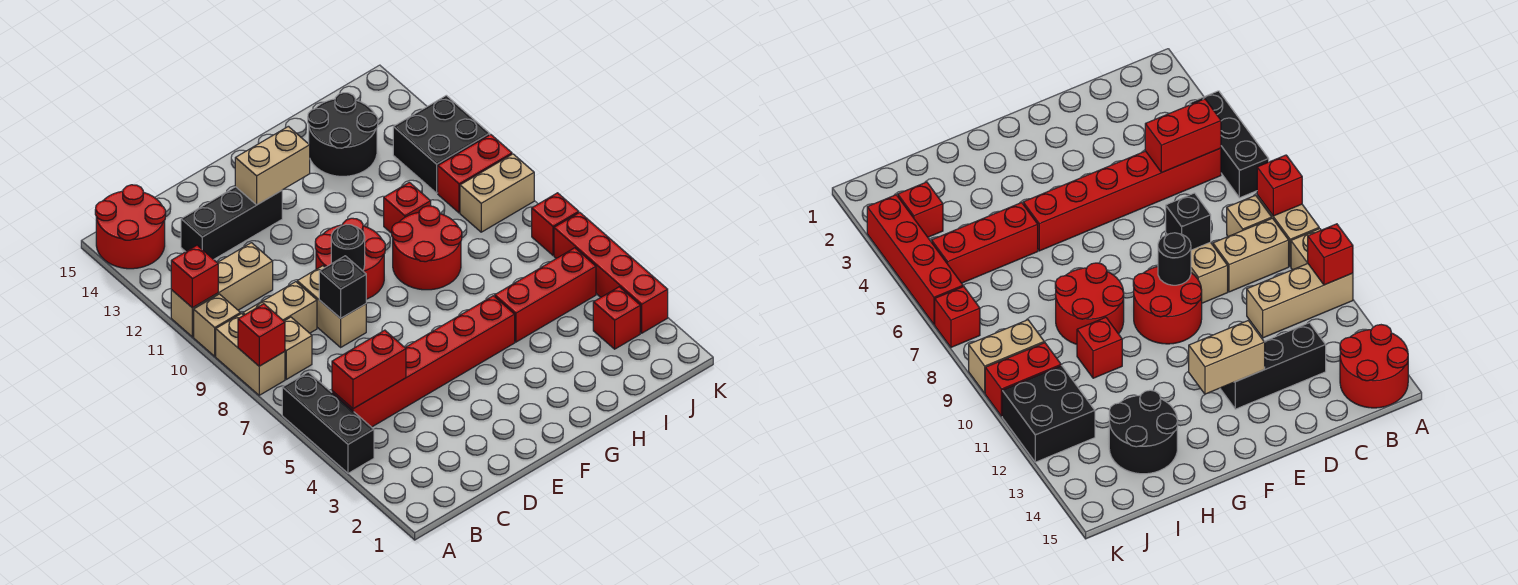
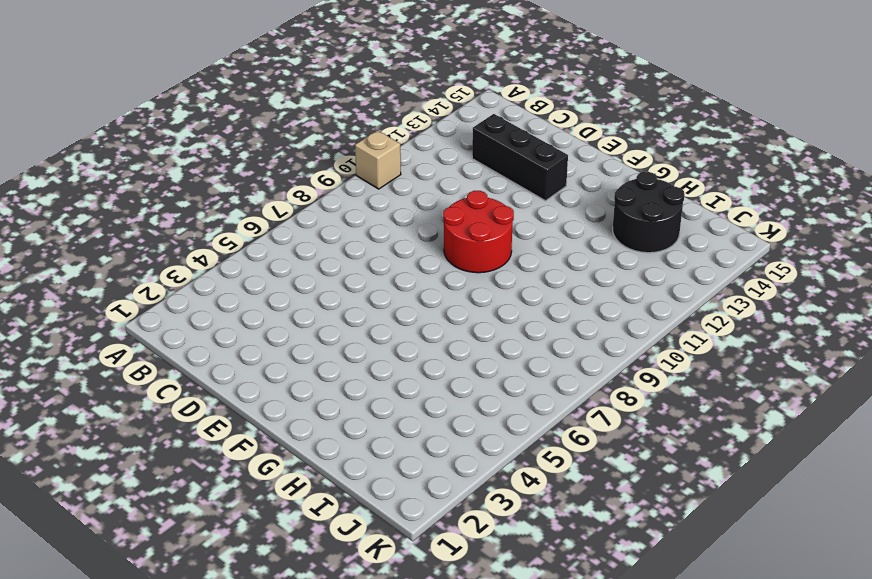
none -> black 1x3 brick [282,372,374,473]
none -> tan 1x2 brick [216,314,285,395]
none -> tan 1x3 brick [171,243,273,337]

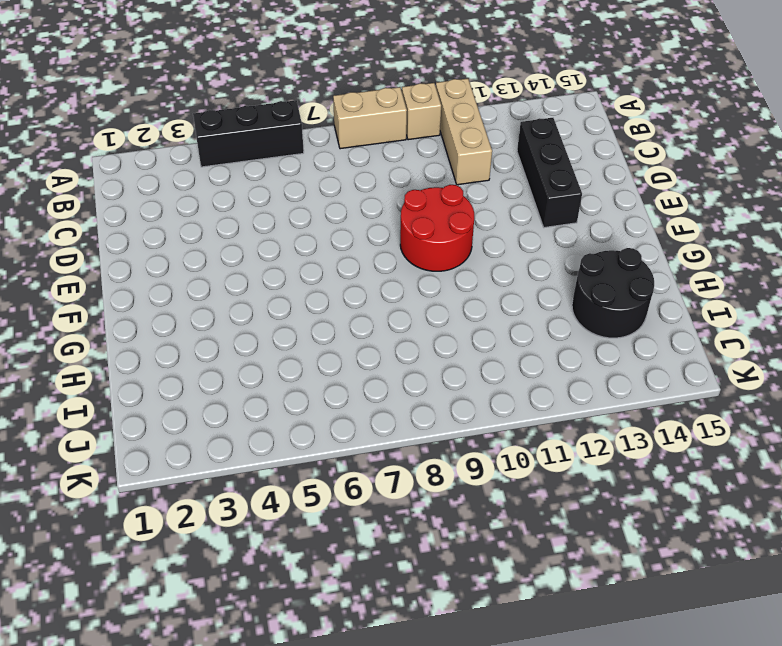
none -> red 2x2 round brick [95,185,166,269]
none -> red 1x6 brick [332,296,515,427]
none -> tan 1x1 brick [284,317,312,379]

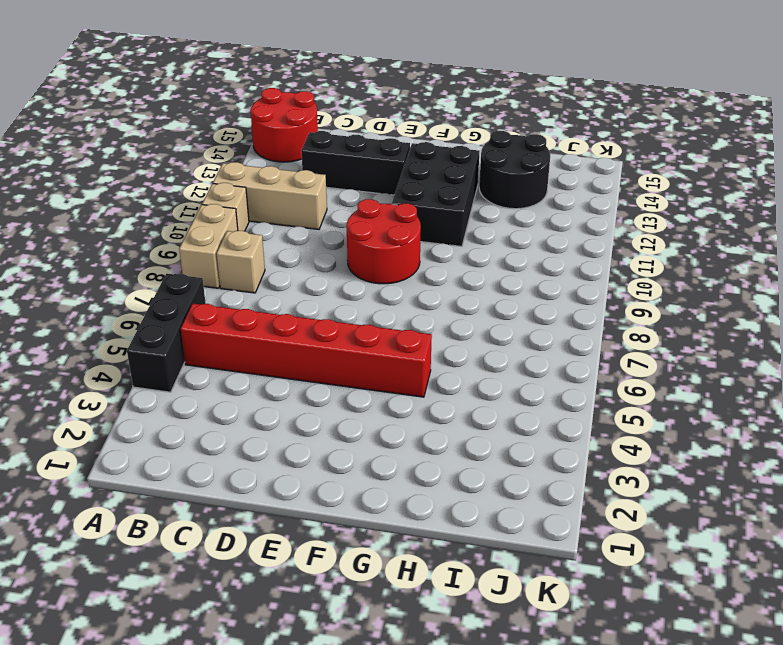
black 2x3 brick [392,142,480,246] -> none
none -> tan 1x2 brick [243,282,317,333]
none -> tan 1x2 brick [297,266,366,347]
none -> red 2x2 round brick [392,206,462,290]

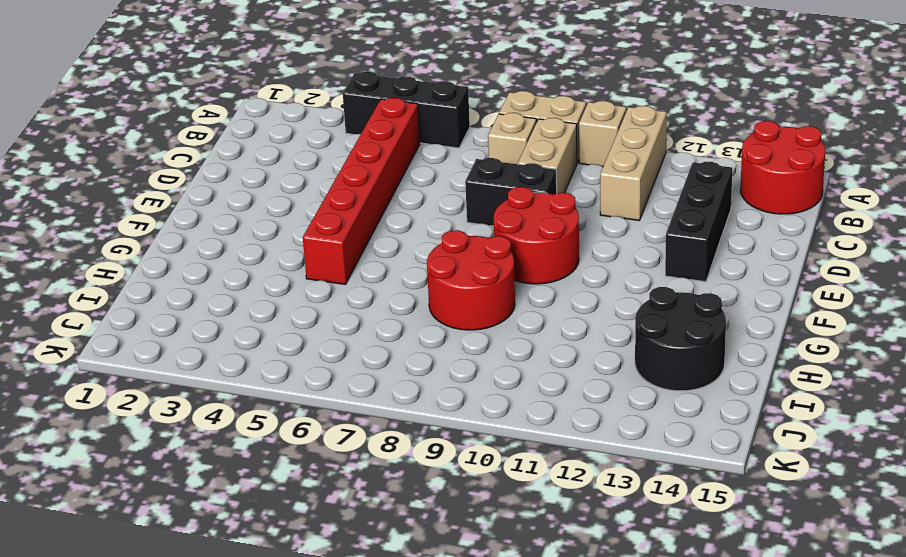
black 1x2 brick [465,158,557,226] -> tan 1x2 brick [297,266,366,347]
none -> red 1x3 brick [495,248,596,342]
none -> red 1x1 brick [384,182,431,233]
none -> red 1x1 brick [593,287,640,349]

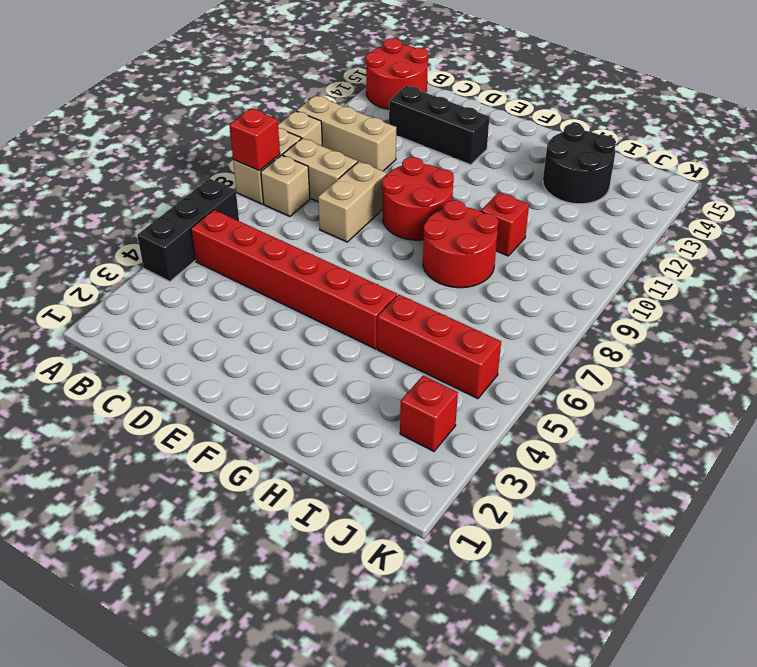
none -> tan 1x2 brick [460,154,534,232]
none -> red 1x2 brick [438,134,512,213]
none -> black 2x2 brick [393,95,490,193]

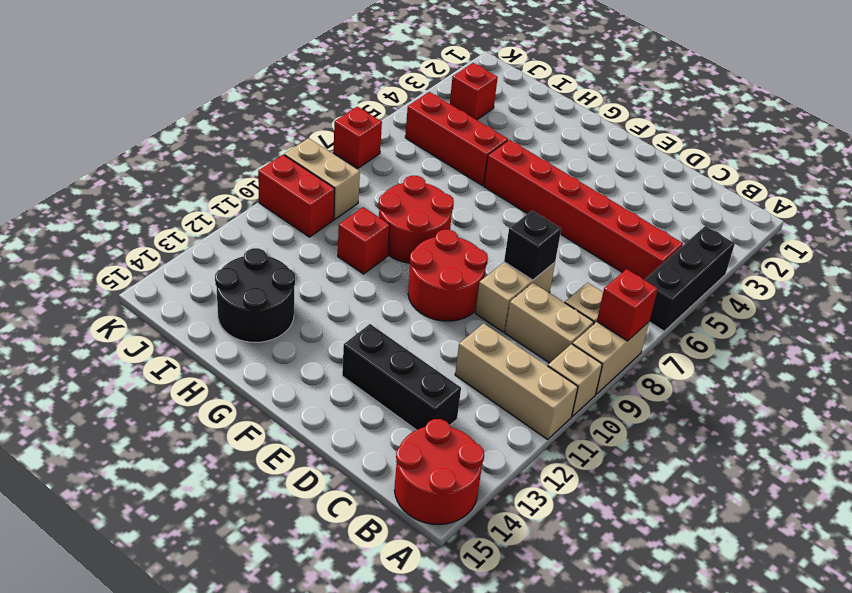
none -> black 2x2 brick [393,95,490,193]
none -> red 1x4 brick [554,212,668,333]
none -> red 1x1 brick [171,245,218,308]

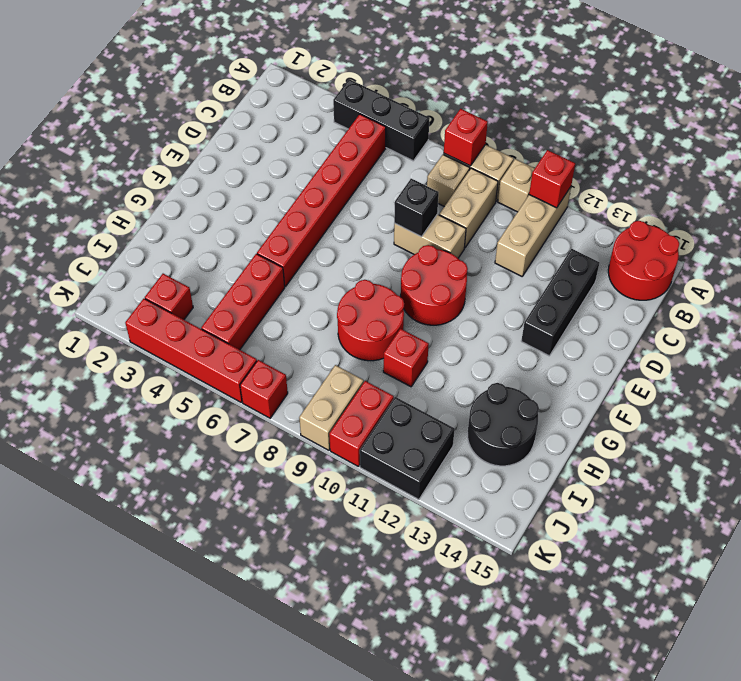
none -> red 1x2 brick [332,330,406,409]
none -> black 1x1 round brick [331,225,365,271]
none -> tan 1x2 brick [235,126,310,205]

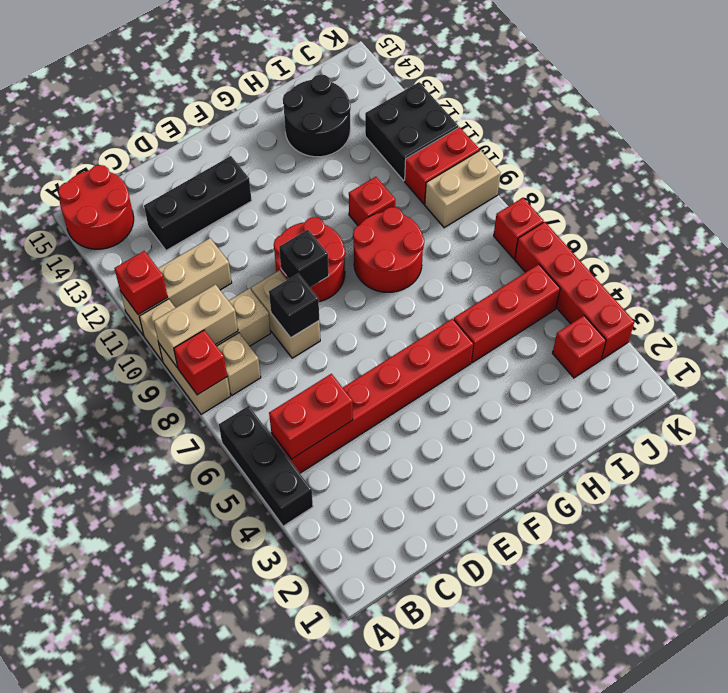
tan 1x2 brick [154,284,238,368] -> tan 1x2 brick moved to [235,126,310,205]
black 1x1 brick [279,230,329,287] -> black 1x1 round brick [331,225,365,271]

